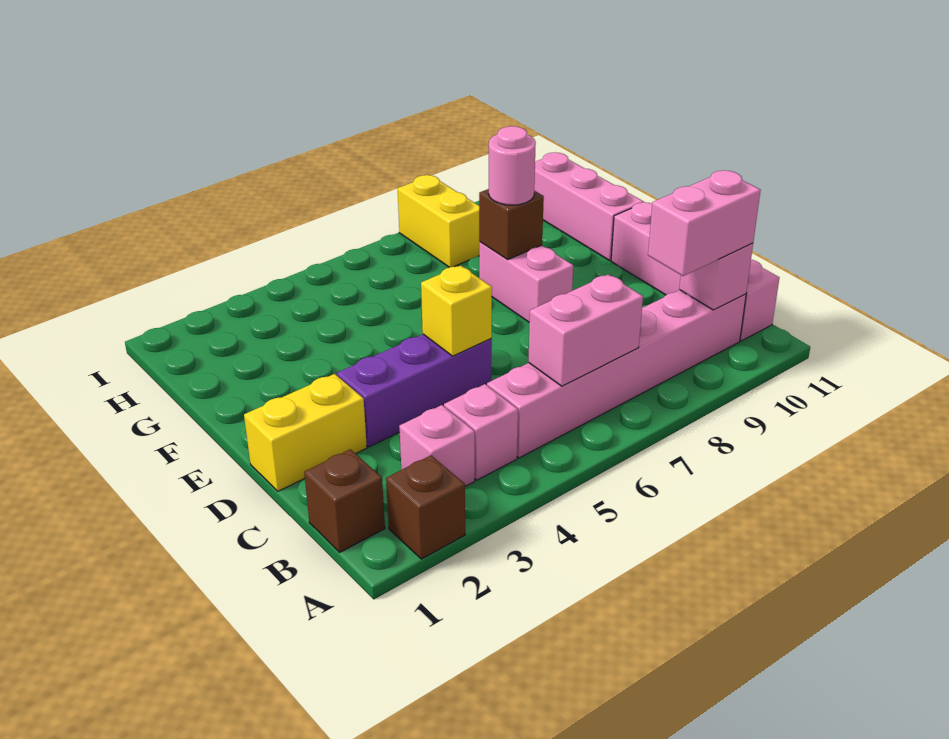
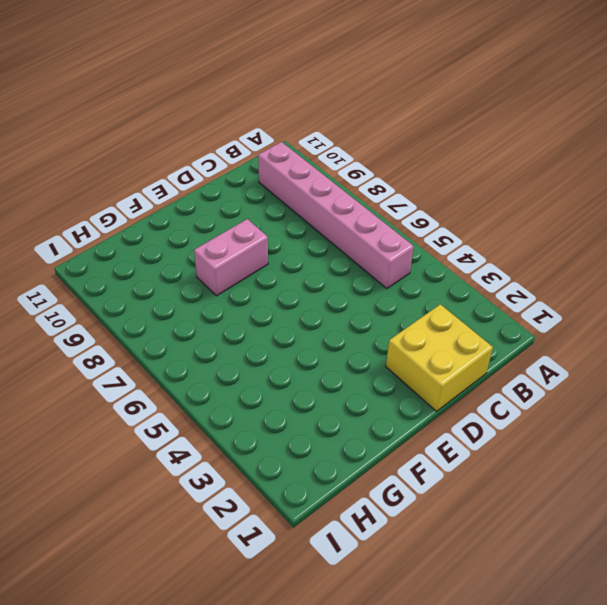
yellow 2x2 brick [386,304,493,411] -> yellow 1x2 brick [244,374,367,491]
none -> brown 1x1 brick [386,455,465,559]
none -> brown 1x1 brick [304,449,385,552]
none -> pink 1x1 brick [399,405,475,486]

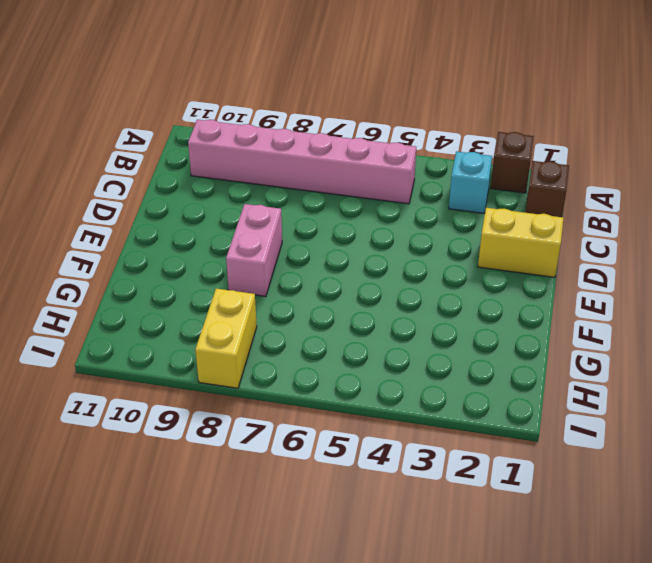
cyan 1x1 brick [449,151,492,214] -> pink 1x1 brick [399,405,475,486]
none -> pink 1x1 brick [444,384,518,480]
none -> pink 1x4 brick [611,202,779,341]
none -> purple 1x3 brick [337,334,492,447]

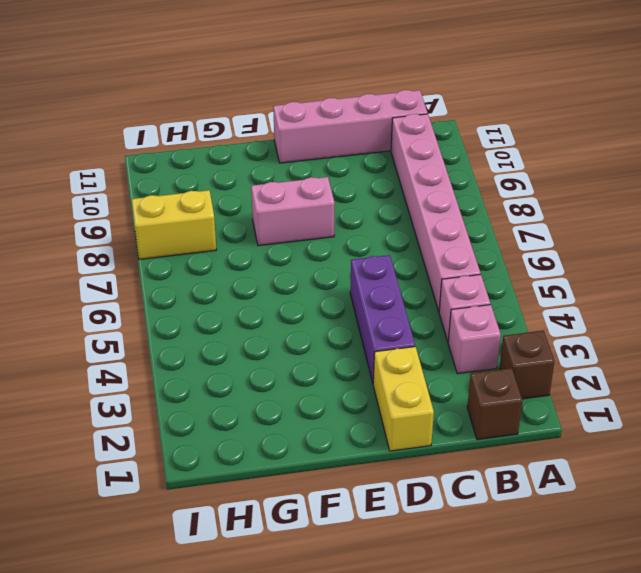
none -> pink 1x3 brick [534,152,644,260]
none -> pink 1x2 brick [528,275,643,386]
none -> pink 1x1 brick [679,243,753,310]

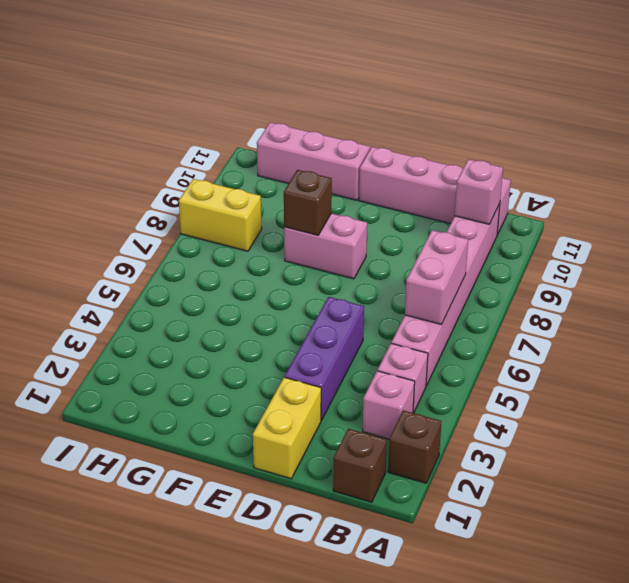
none -> yellow 1x1 brick [421,266,492,356]
none -> pink 1x2 brick [648,170,761,276]
none -> pink 1x1 round brick [489,126,536,205]

